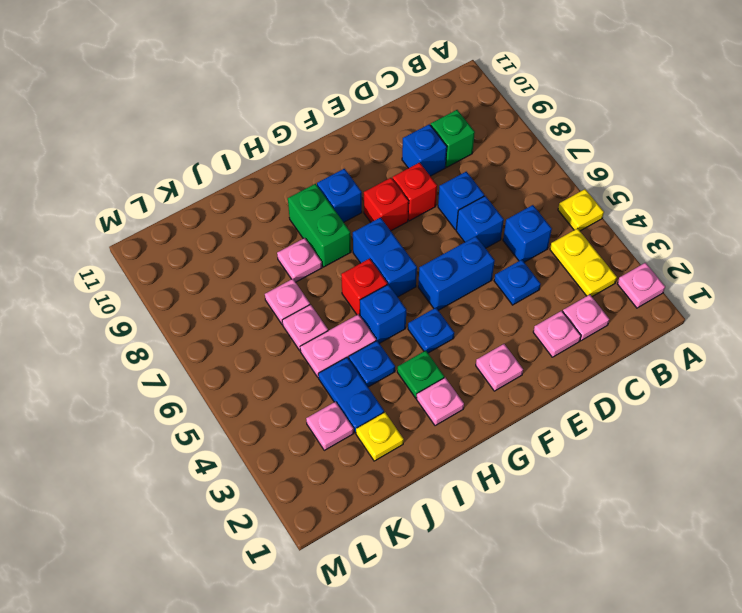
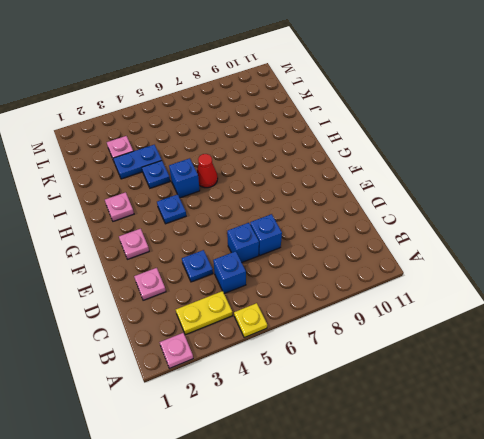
red 1x1 cone [197,154,218,188] -> red 1x1 brick [341,259,387,315]
none -> pink 1x1 plate [563,295,609,341]
none -> green 1x1 brick [431,110,475,167]
none -> blue 1x1 brick [402,124,447,176]
none -> blue 1x2 brick [418,236,495,310]

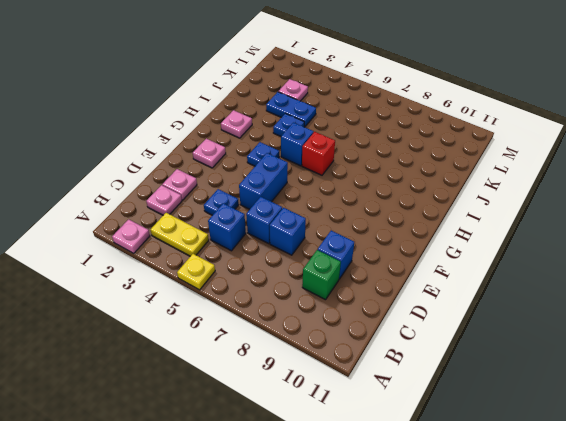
none -> red 1x1 brick [392,163,437,221]
none -> red 1x1 brick [364,178,409,231]
none -> blue 1x2 brick [353,218,417,297]
none -> blue 1x1 brick [317,169,362,222]

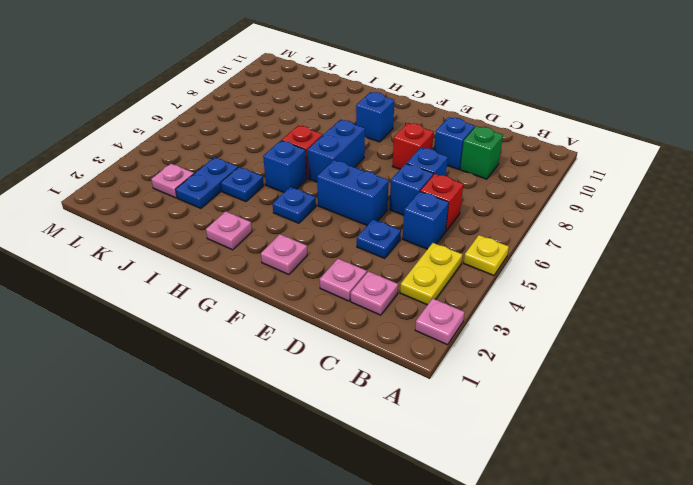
red 1x1 brick [420,174,463,231] -> red 1x1 brick moved to [364,178,409,231]
none -> green 1x1 plate [397,351,444,398]
none -> green 1x2 brick [288,184,351,267]
none -> pink 1x2 plate [300,314,376,378]
none -> pink 1x1 plate [277,238,322,282]

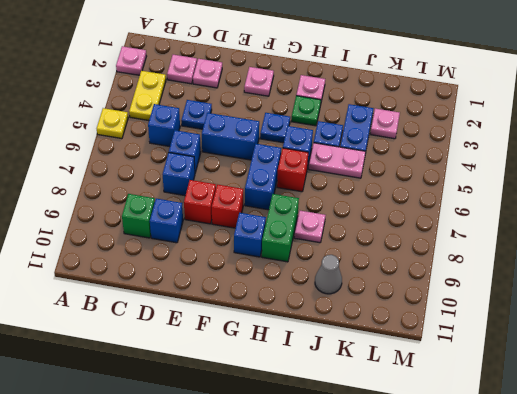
grey 1x1 cone [315,255,342,294] -> none
none -> yellow 1x1 plate [356,412,404,461]
none -> pink 1x1 plate [282,304,328,351]
none -> pink 1x1 plate [265,279,310,325]

